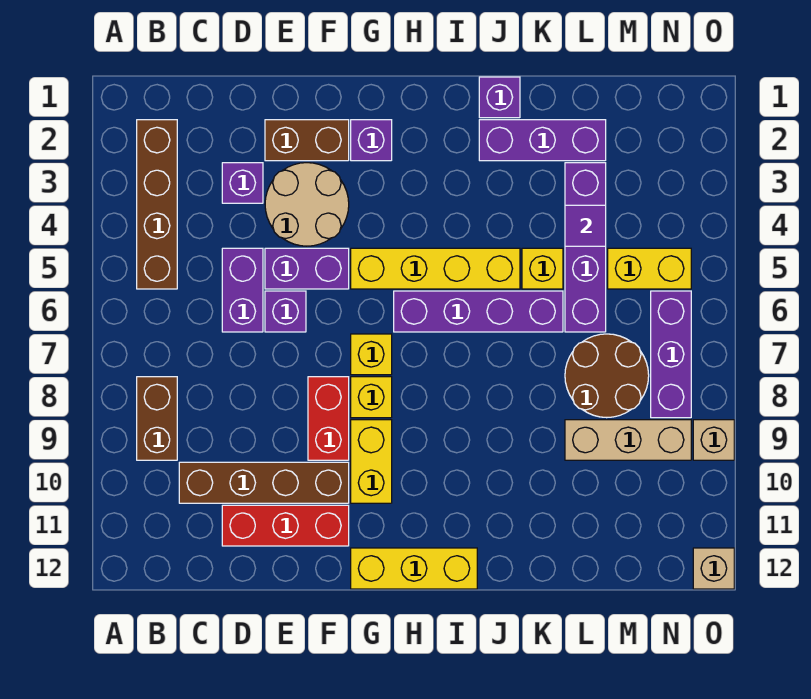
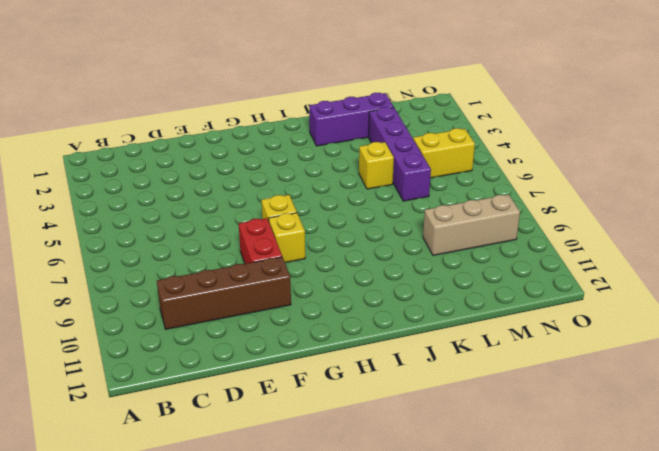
none -> brown 1x4 brick [137,120,177,289]
none -> brown 1x2 brick [137,377,177,460]
none -> purple 1x1 brick [222,163,263,203]

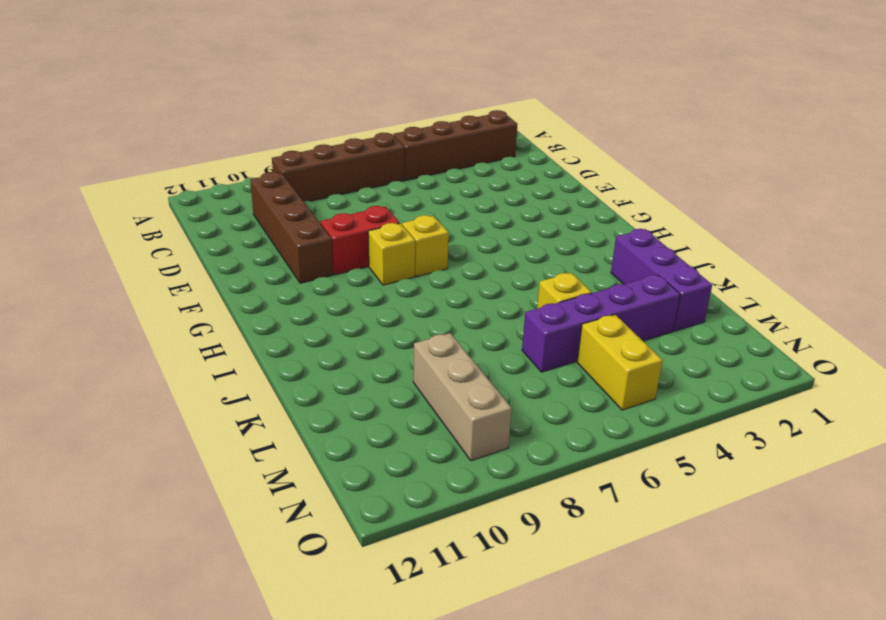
brown 1x4 brick [272,133,405,201] -> brown 1x2 brick [137,377,177,460]
none -> purple 1x1 brick [222,163,263,203]
none -> purple 1x2 brick [222,248,263,332]
none -> red 1x3 brick [222,505,349,546]

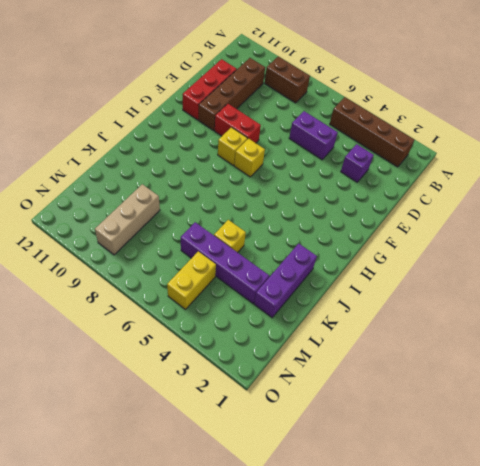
none -> brown 1x2 brick [265,120,349,161]
none -> tan 2x2 round brick [265,163,349,246]
none -> purple 1x2 brick [265,248,349,289]

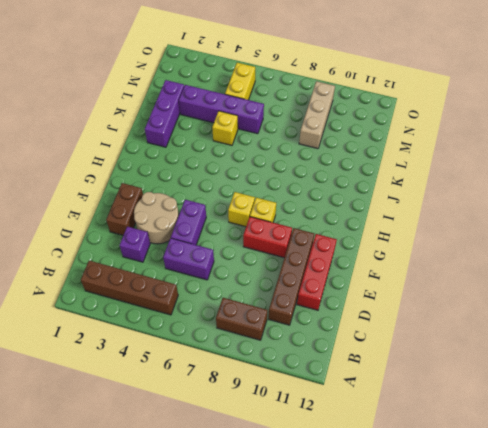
none -> purple 1x1 brick [265,291,306,332]
none -> purple 1x1 brick [351,120,392,161]
none -> yellow 1x4 brick [351,248,520,289]

